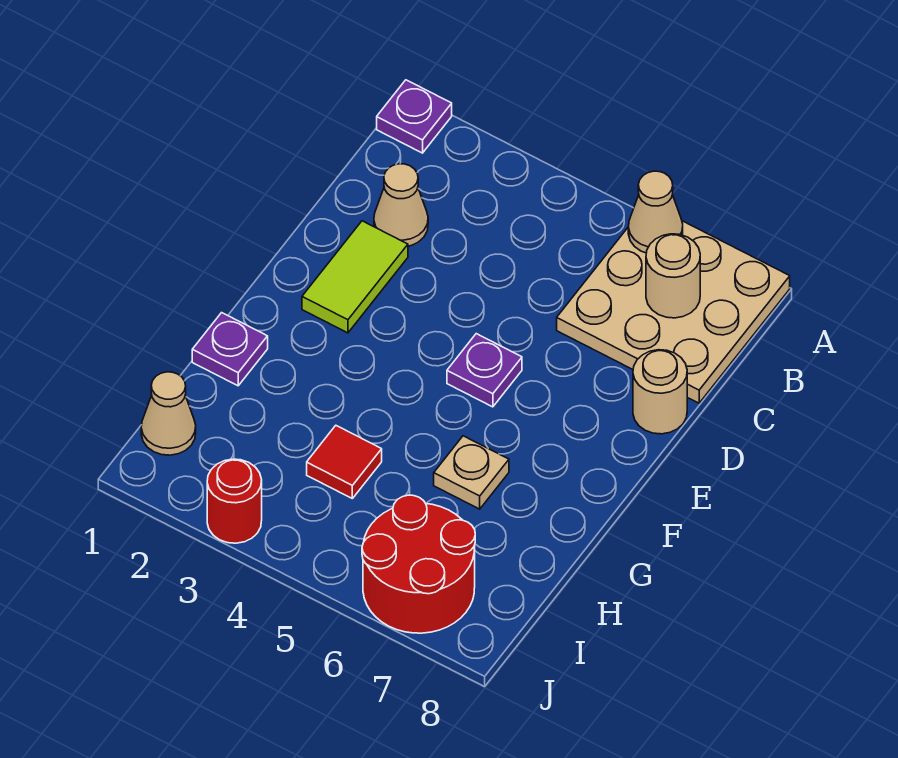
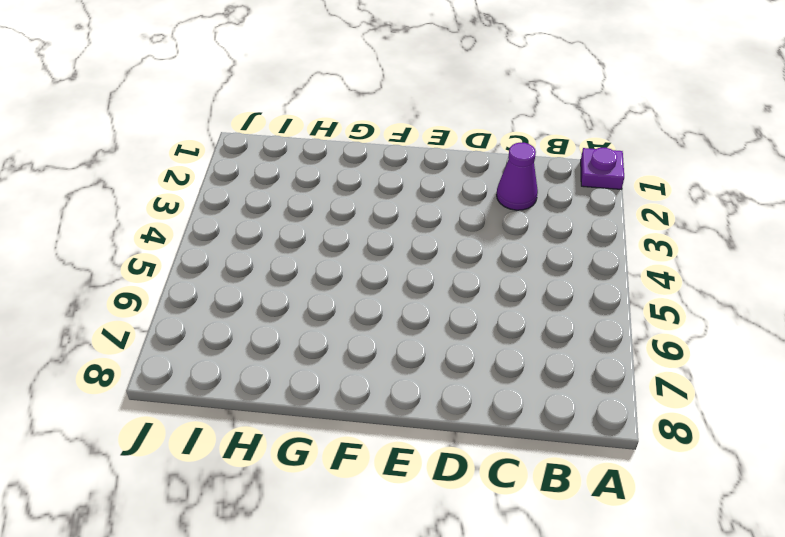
purple 1x1 cone [497,143,538,210] -> tan 1x1 cone [374,164,428,246]
none -> tan 3x3 plate [557,221,790,403]
none -> lime 1x2 tile [302,221,408,333]
none -> tan 1x1 round brick [633,350,687,434]

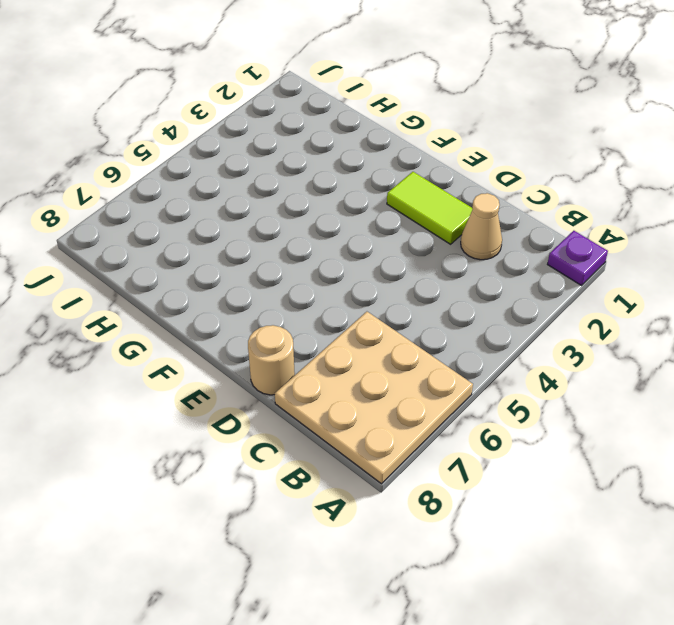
none -> purple 1x1 plate [447,334,522,407]
none -> purple 1x1 plate [192,313,268,386]
none -> tan 1x1 plate [434,436,509,509]

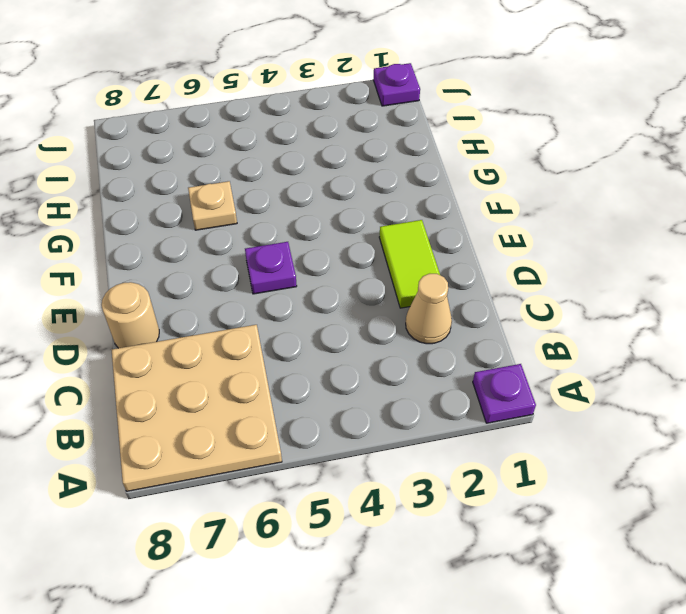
purple 1x1 plate [374,63,420,106] -> purple 1x1 plate moved to [192,313,268,386]
none -> red 1x1 tile [307,426,382,498]
none -> tan 1x1 cone [141,372,196,455]
none -> red 2x2 round brick [362,495,475,633]

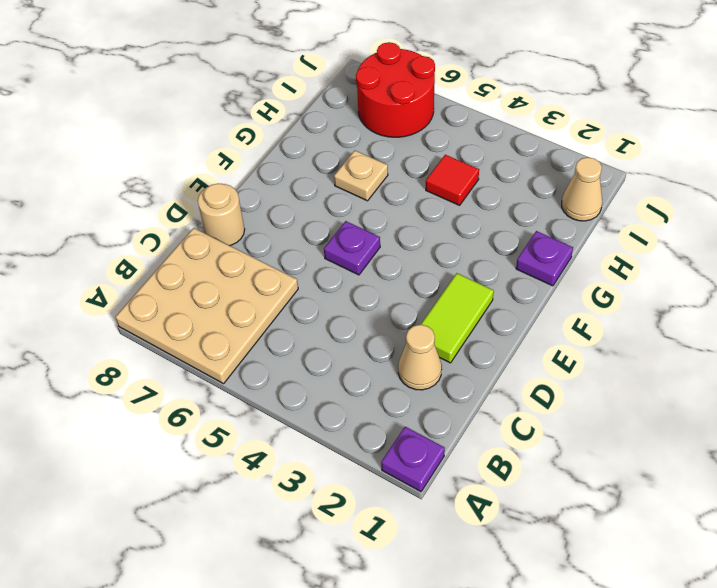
none -> red 1x1 round brick [207,459,262,543]
none -> tan 1x1 cone [628,171,683,253]
none -> tan 1x1 round brick [646,234,700,318]

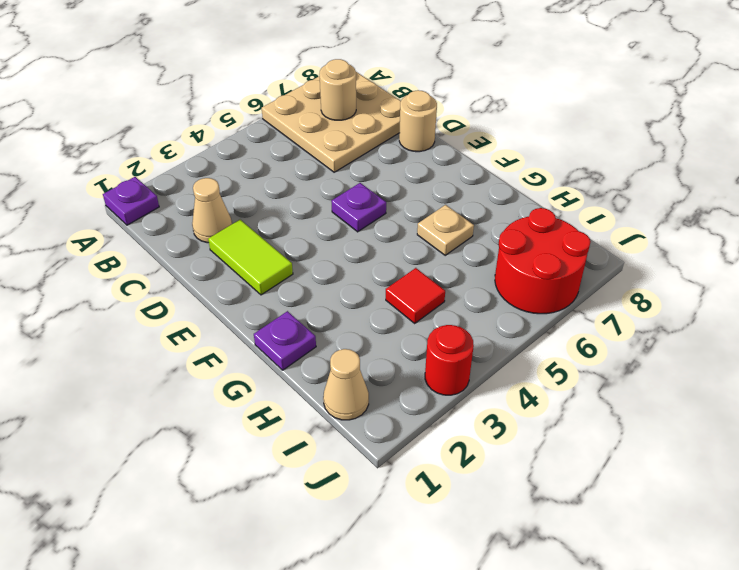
none -> tan 1x1 cone [628,171,683,253]

